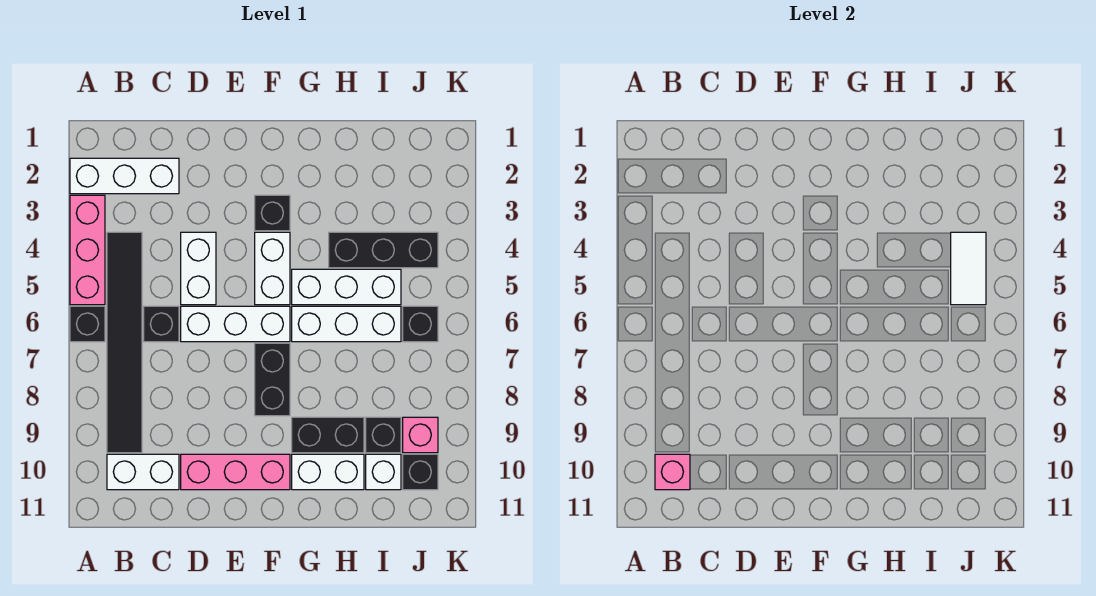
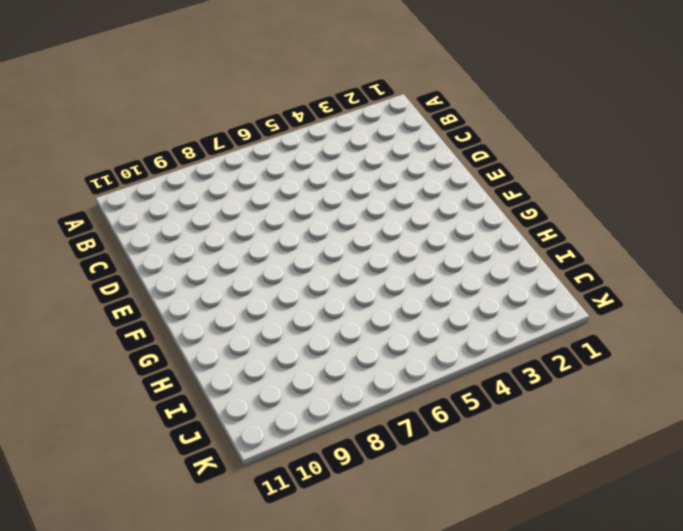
none -> white 1x3 brick [70,158,179,194]
none -> pink 1x3 brick [70,195,105,305]
none -> black 1x1 brick [70,306,105,342]

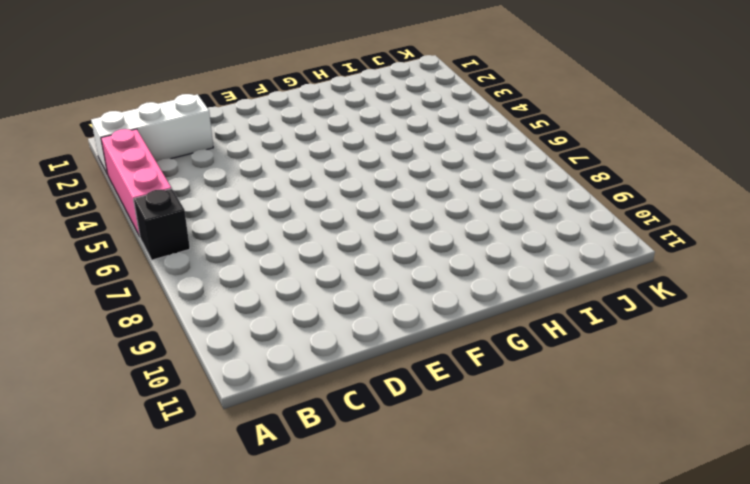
none -> black 1x6 tile [107,232,142,453]
none -> white 1x2 brick [107,454,179,490]
none -> black 1x1 brick [144,306,179,342]

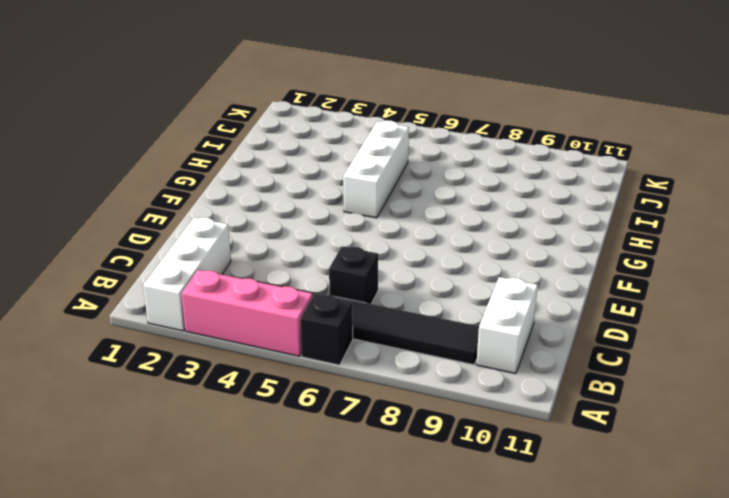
none -> white 1x2 brick [181,232,216,305]
none -> white 1x3 brick [181,306,290,342]
none -> pink 1x3 brick [181,454,290,490]

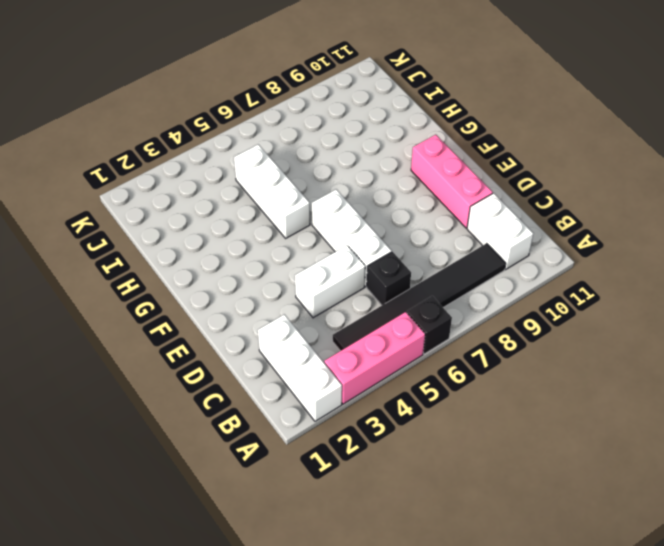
none -> black 1x1 brick [255,195,290,231]
none -> white 1x2 brick [255,232,290,305]
none -> black 1x2 brick [255,343,290,416]

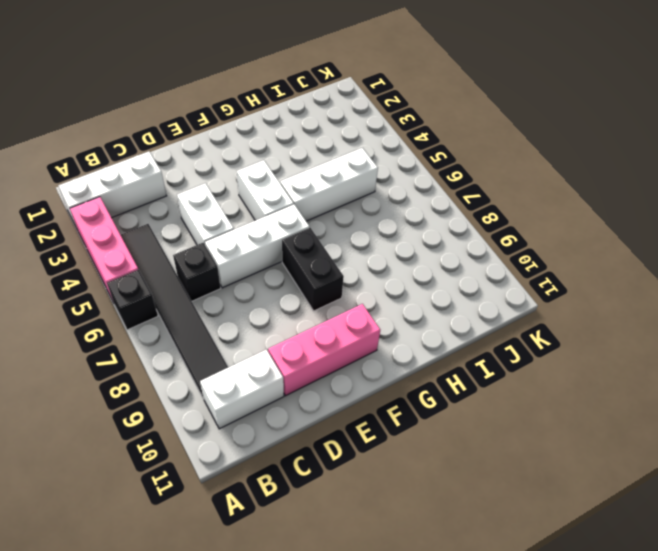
none -> black 1x1 brick [255,195,290,231]
none -> white 1x3 brick [292,306,401,342]
none -> black 1x2 brick [292,417,364,453]

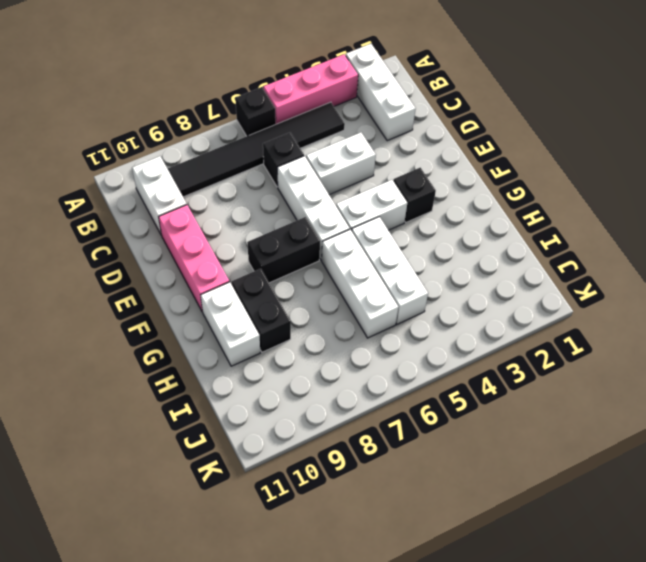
none -> black 1x3 brick [329,232,438,268]
none -> black 1x1 brick [366,417,401,453]
none -> white 1x1 brick [366,454,401,490]

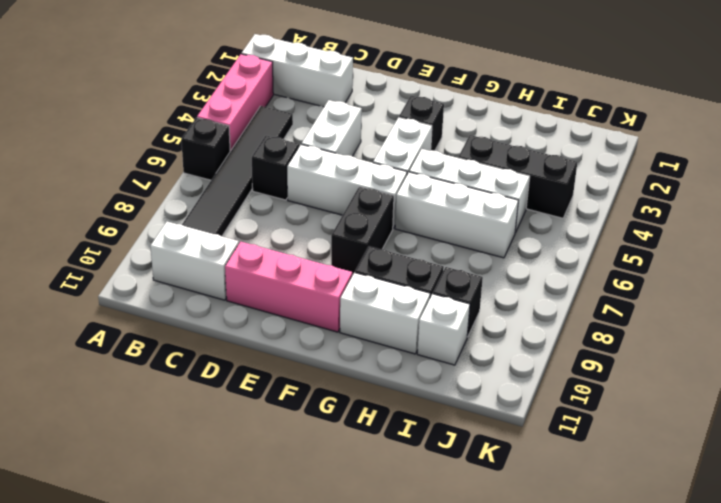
none -> black 1x1 brick [403,306,438,342]
none -> pink 1x1 brick [403,417,438,453]
none -> black 1x1 brick [403,454,438,490]

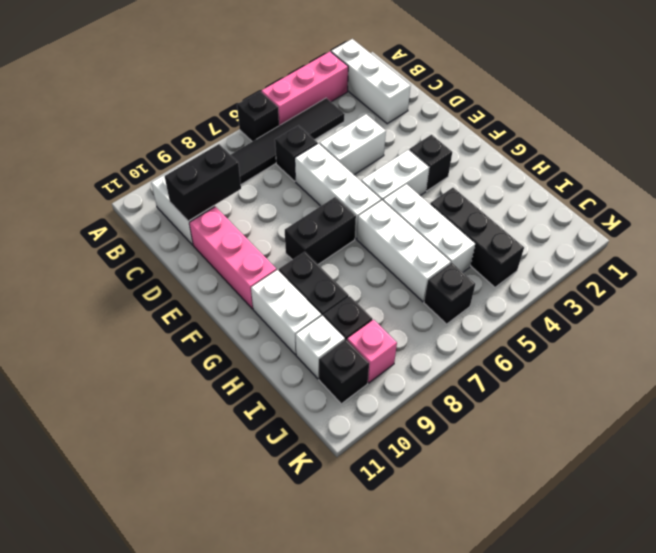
black 1x2 brick [165,144,241,221] -> none
none -> pink 1x1 brick [655,454,690,490]
none -> white 1x2 tile [951,232,986,305]

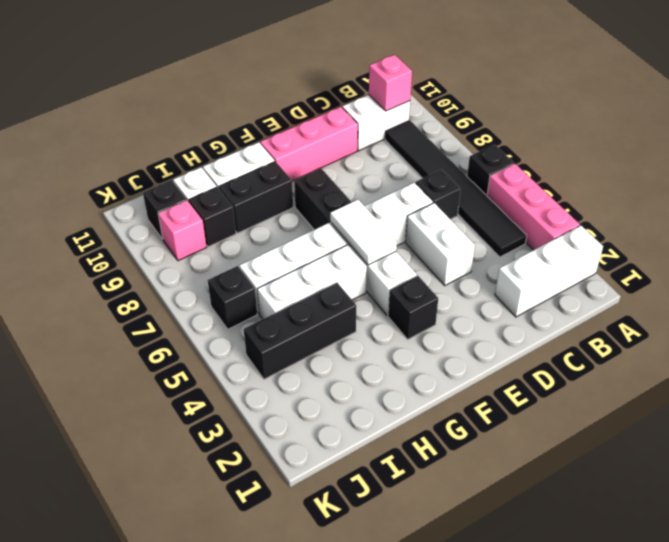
white 1x2 tile [330,200,397,265] -> white 1x2 tile moved to [951,232,986,305]

